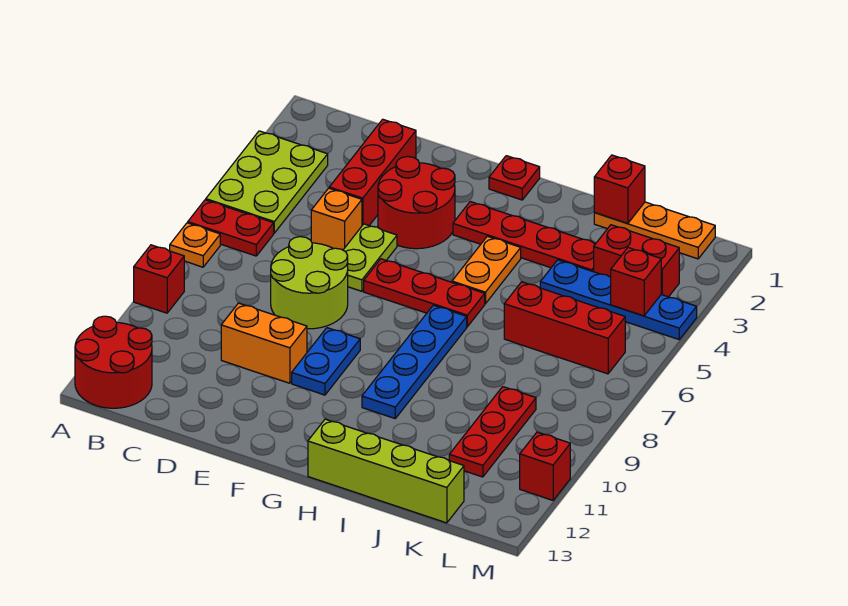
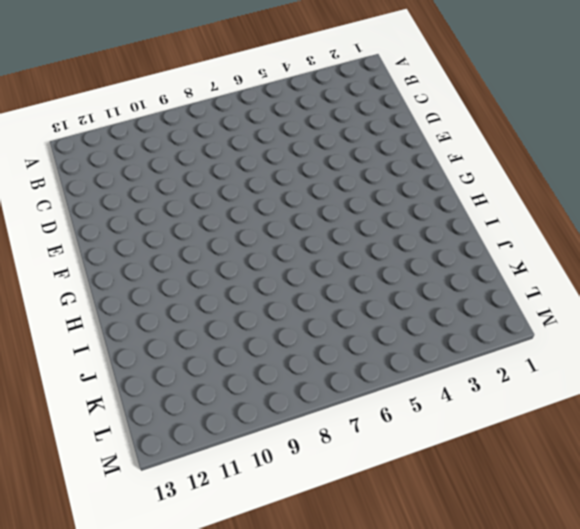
none -> lime 2x3 plate [206,131,328,233]
none -> red 1x2 plate [188,200,274,256]
none -> orange 1x1 plate [170,223,220,267]

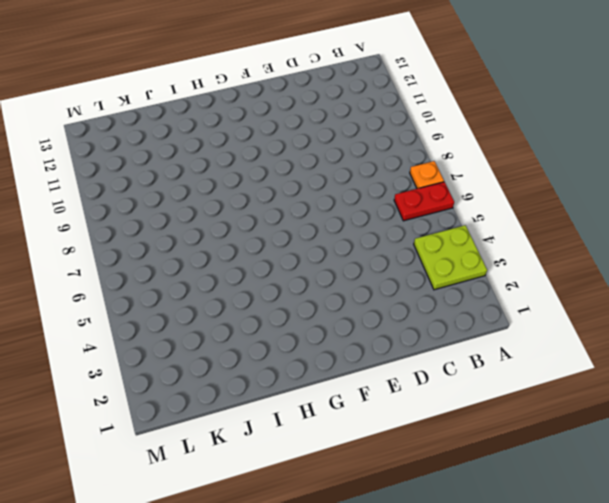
lime 2x2 plate [414,225,487,290] -> lime 2x3 plate [206,131,328,233]
none -> red 1x1 brick [134,245,184,313]
none -> red 2x2 round brick [75,316,152,408]
none -> red 1x3 brick [329,119,416,225]

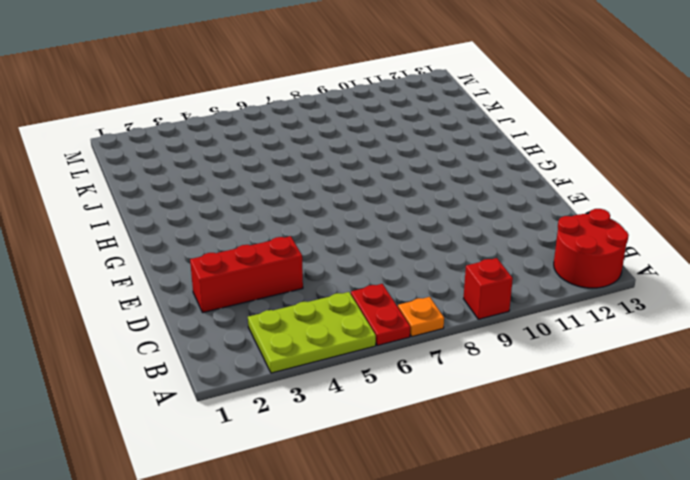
none -> orange 1x1 brick [311,188,362,250]
none -> lime 2x2 round brick [271,237,348,329]
none -> orange 1x2 brick [221,303,307,383]

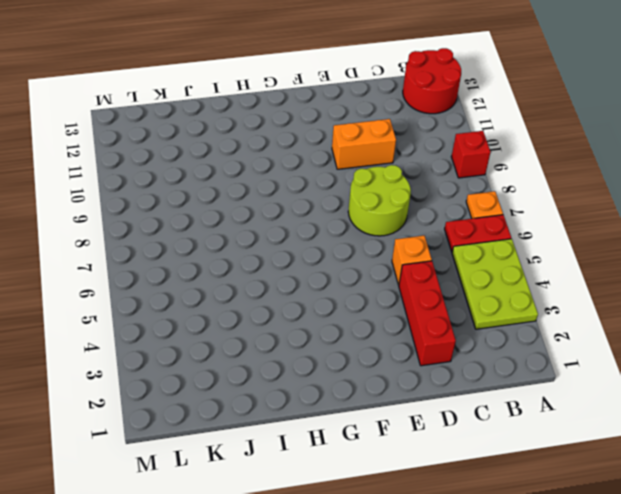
none -> red 2x2 round brick [378,156,455,249]
none -> lime 1x2 plate [343,224,397,291]
none -> red 1x3 plate [364,259,485,327]

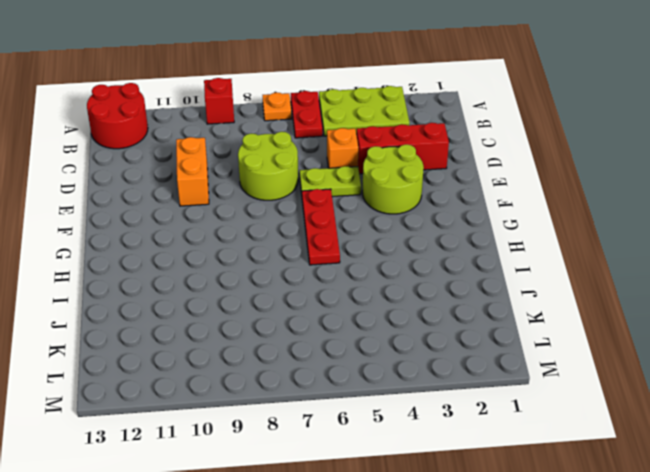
lime 2x2 round brick [362,145,424,214] -> red 2x2 round brick [378,156,455,249]
none -> blue 1x2 plate [292,328,360,395]
none -> red 1x1 plate [489,156,540,200]
none -> red 1x4 plate [453,202,596,272]

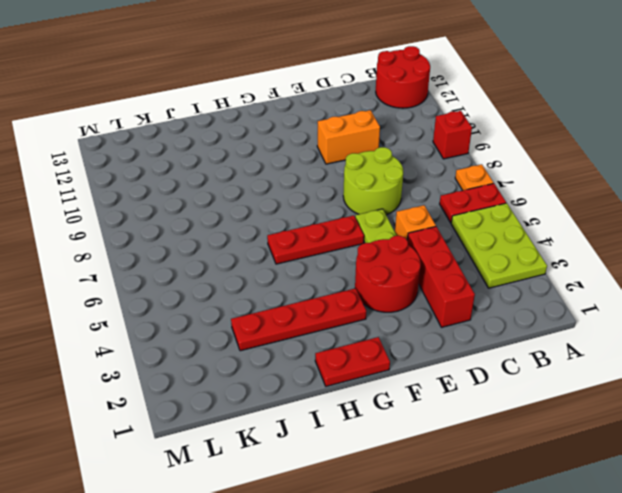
red 1x2 plate [315,337,390,386] -> red 1x1 plate [489,156,540,200]
none -> blue 1x2 plate [292,328,360,395]
none -> orange 1x2 plate [452,236,521,304]
none -> blue 1x4 plate [362,305,467,418]

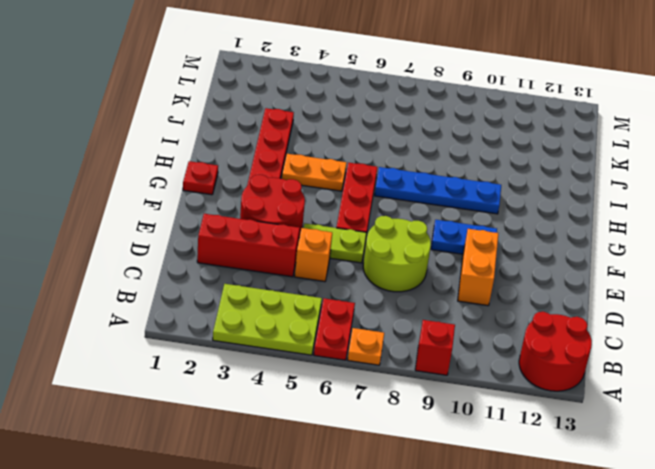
none -> lime 1x4 brick [308,419,464,523]
none -> orange 1x3 plate [594,202,715,259]
none -> blue 1x4 plate [540,260,697,339]

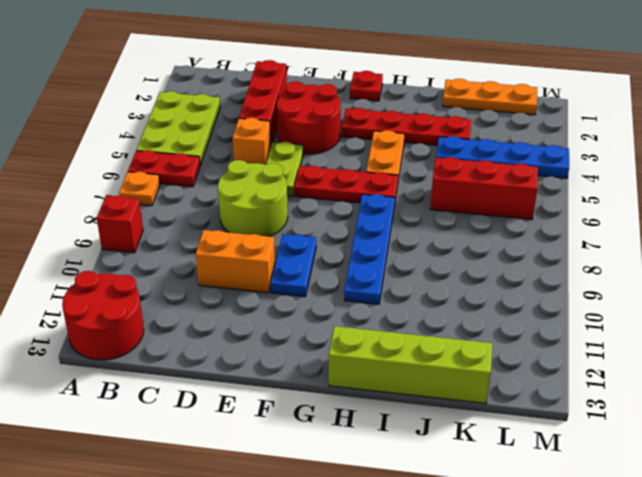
none -> red 1x2 brick [594,225,679,297]
none -> red 1x3 plate [449,387,536,477]
none -> red 1x1 brick [520,432,570,500]

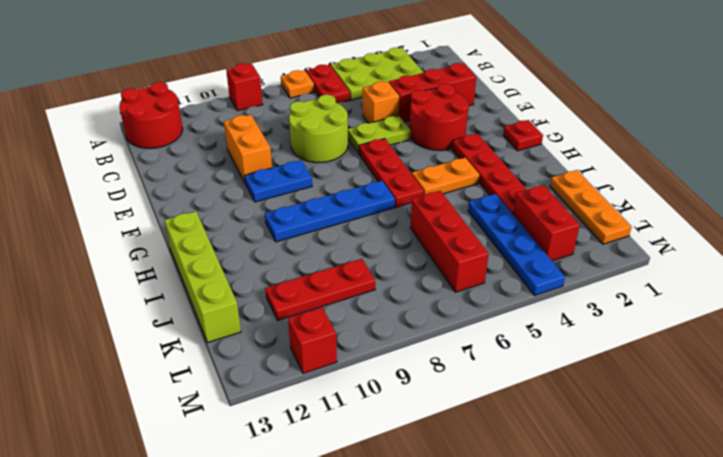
none -> red 1x1 brick [594,155,645,224]
none -> red 1x1 brick [611,248,661,316]

